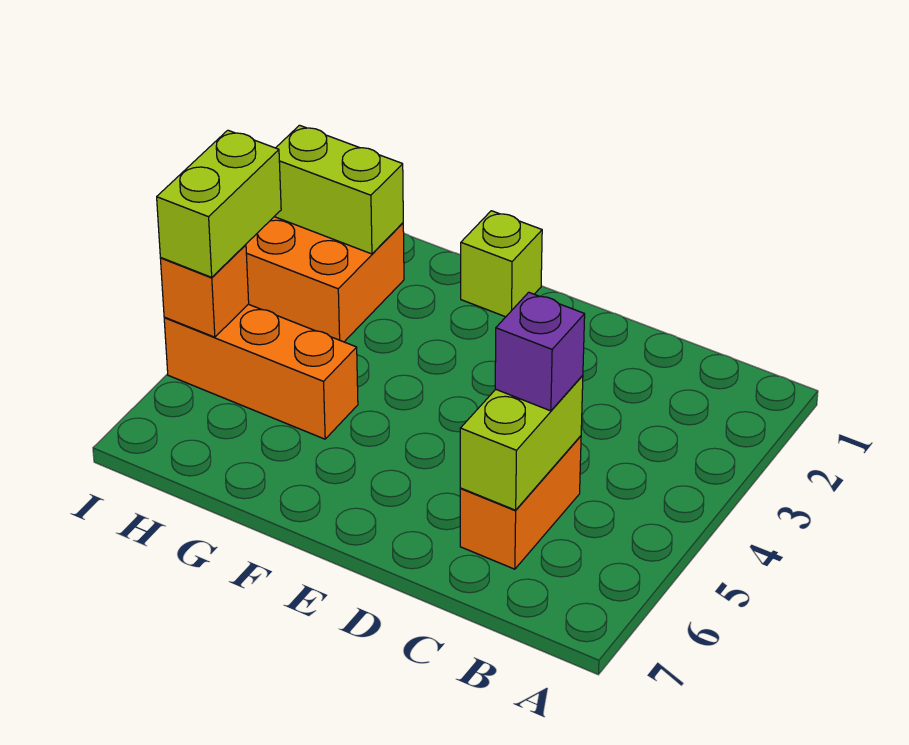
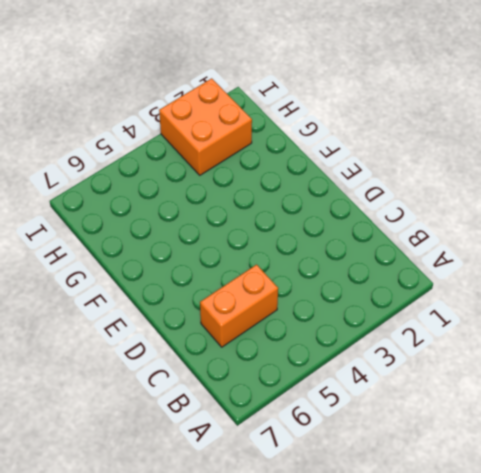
none -> lime 1x1 brick [461,211,542,317]
none -> orange 1x3 brick [164,304,358,439]

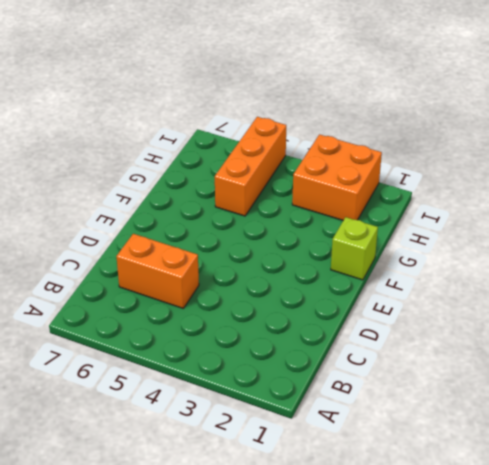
none -> lime 1x2 brick [460,375,583,510]
none -> lime 1x2 brick [274,125,403,254]

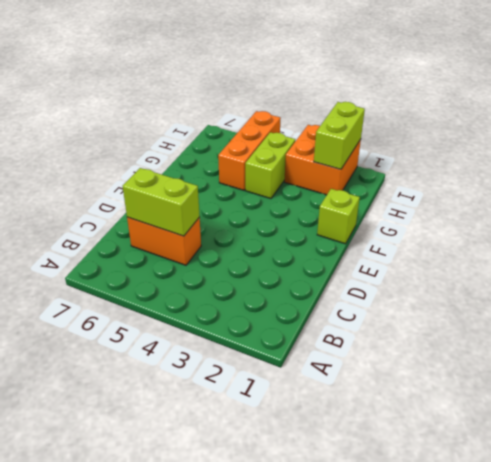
lime 1x2 brick [245,132,295,199] -> lime 1x2 brick turned to [157,130,281,277]
none -> orange 1x1 brick [160,245,249,337]
none -> purple 1x1 brick [495,292,585,411]

